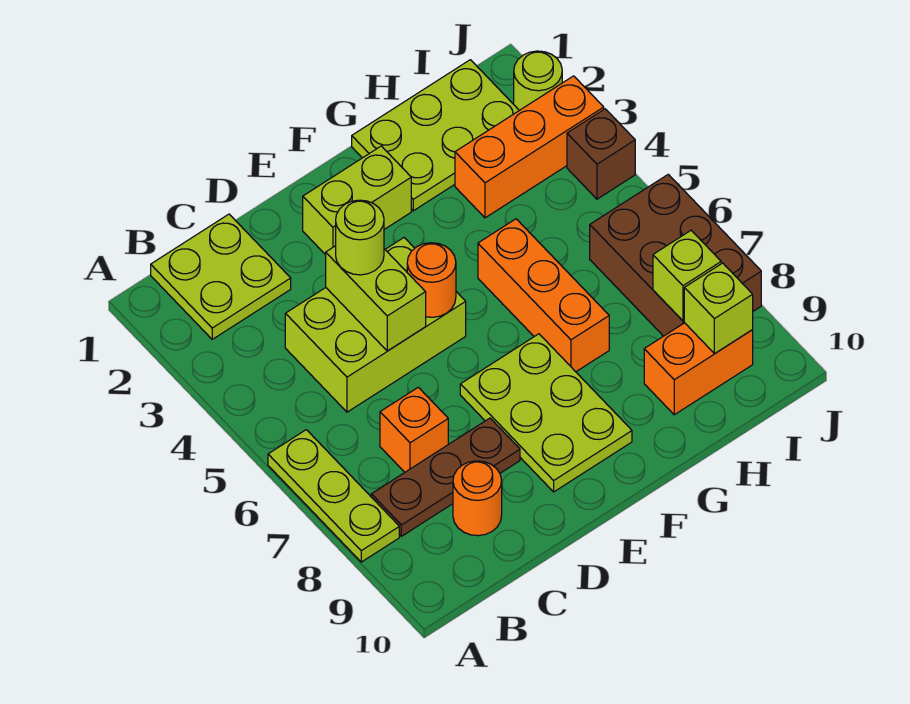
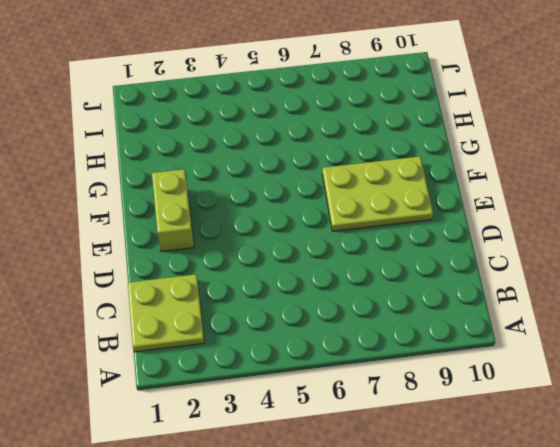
none -> lime 1x3 plate [268,430,399,562]
none -> brown 1x3 plate [371,418,520,536]
none -> lime 2x3 brick [285,238,466,412]

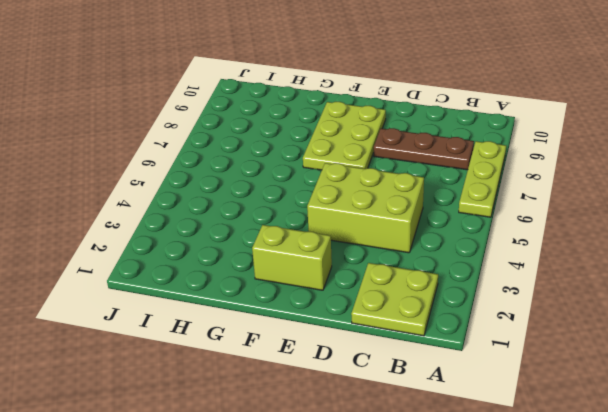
none -> orange 1x1 brick [380,387,448,472]
none -> orange 1x1 round brick [453,461,502,536]
none -> lime 2x3 plate [352,60,519,211]

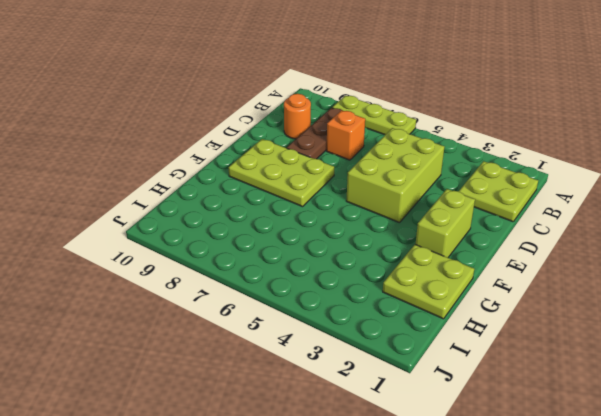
lime 2x2 plate [383,245,474,319] -> lime 2x3 plate [352,60,519,211]
none -> orange 1x3 brick [478,219,609,372]
none -> orange 1x3 brick [455,76,604,218]
none -> orange 1x2 brick [644,323,753,415]

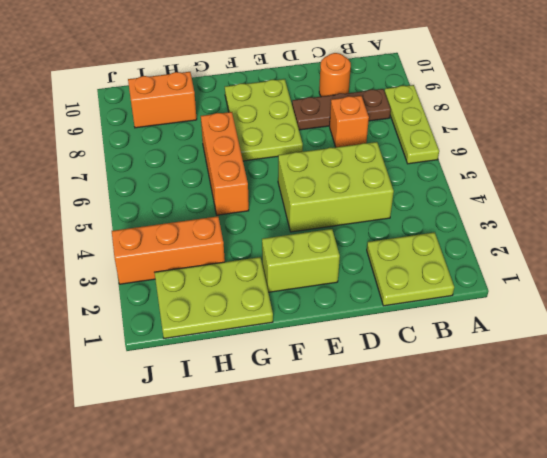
none -> brown 2x3 brick [590,174,761,336]
none -> lime 1x1 round brick [514,51,562,110]
none -> brown 1x1 brick [567,109,635,199]

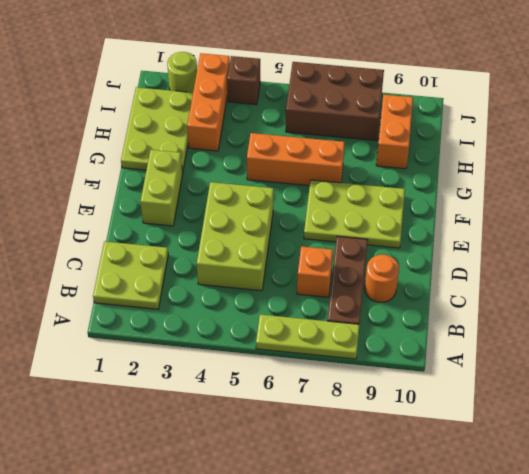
none -> lime 1x2 brick [326,246,426,351]
none -> orange 1x1 round brick [407,243,456,317]
none -> lime 1x1 brick [653,231,721,321]

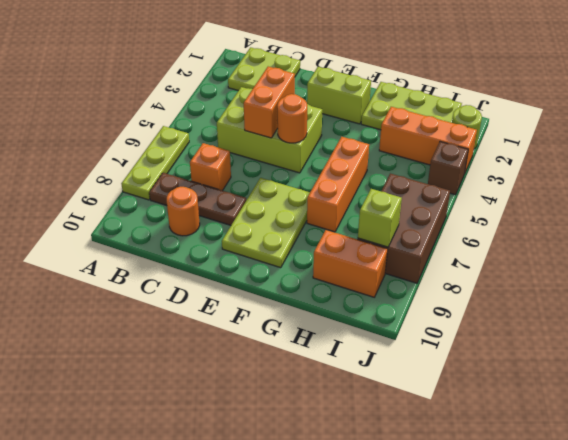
orange 1x2 brick [244,67,295,138] -> lime 1x2 brick [326,246,426,351]
none -> lime 1x1 brick [684,263,753,354]
none -> lime 1x1 round brick [336,200,384,275]

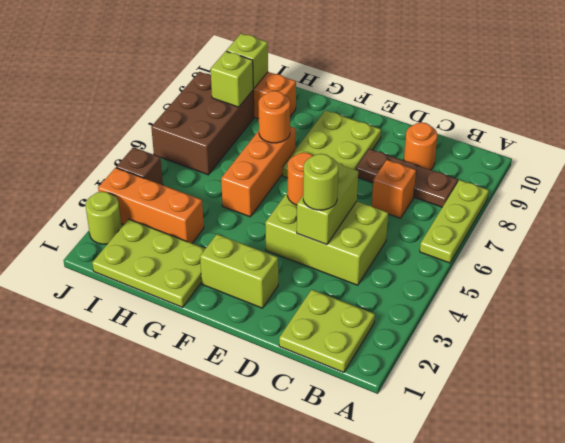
orange 1x1 round brick [259,91,290,143] -> none

